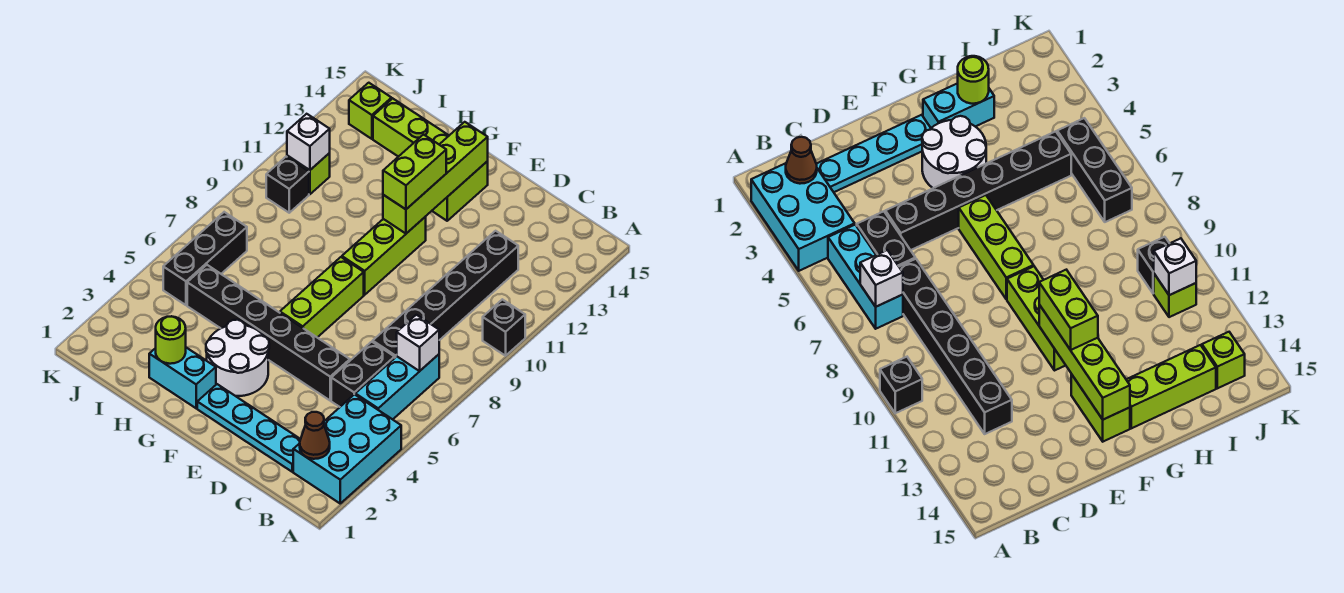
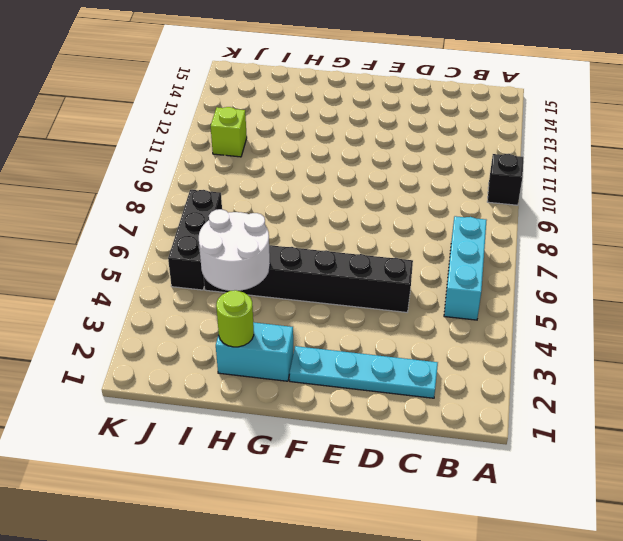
white 2x2 round brick [199,209,270,291] -> white 2x2 round brick moved to [206,320,269,396]
none -> cyan 2x3 brick [293,394,401,503]
none -> black 1x2 brick [331,342,395,407]
none -> black 1x6 brick [373,231,518,357]

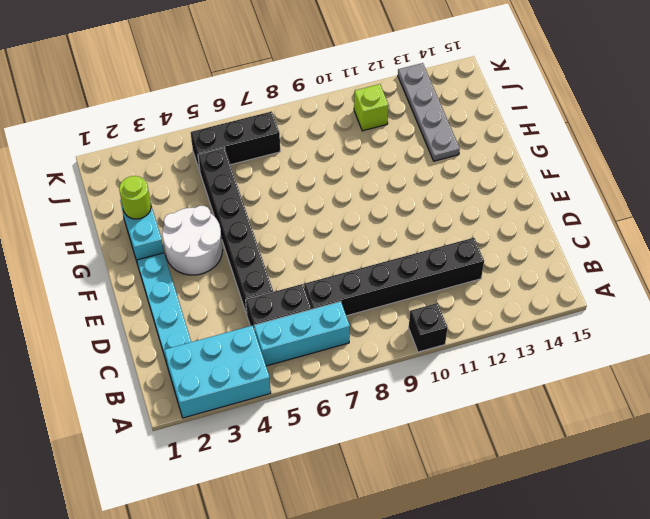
grey 1x4 plate [398,63,460,161] -> none
none -> lime 1x3 brick [280,257,364,337]
none -> lime 1x3 brick [342,217,426,295]
none -> lime 1x2 brick [432,161,488,221]

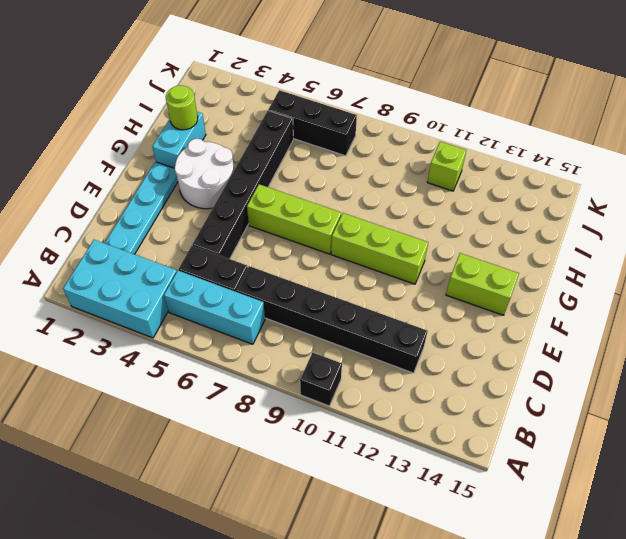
none -> lime 1x3 brick [373,98,449,157]
none -> black 1x1 brick [266,157,309,213]
none -> lime 1x1 brick [349,83,392,139]

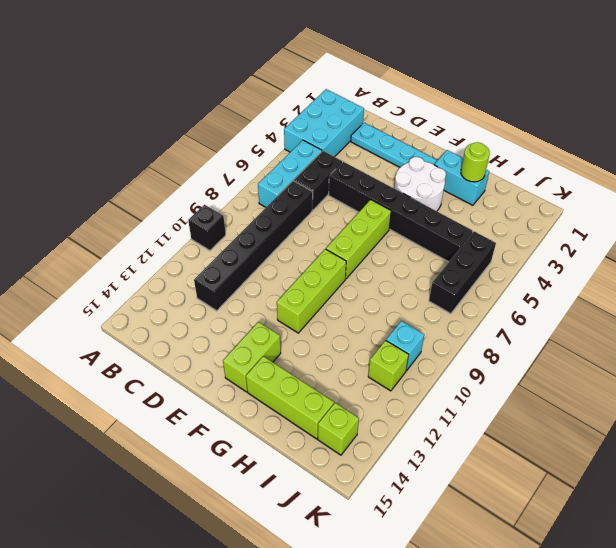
cyan 1x1 brick [386,321,424,371] -> black 1x1 brick [266,157,309,213]
none -> brown 1x1 cone [300,412,330,459]
none -> white 1x1 brick [397,315,439,371]
none -> lime 1x4 brick [383,122,488,233]

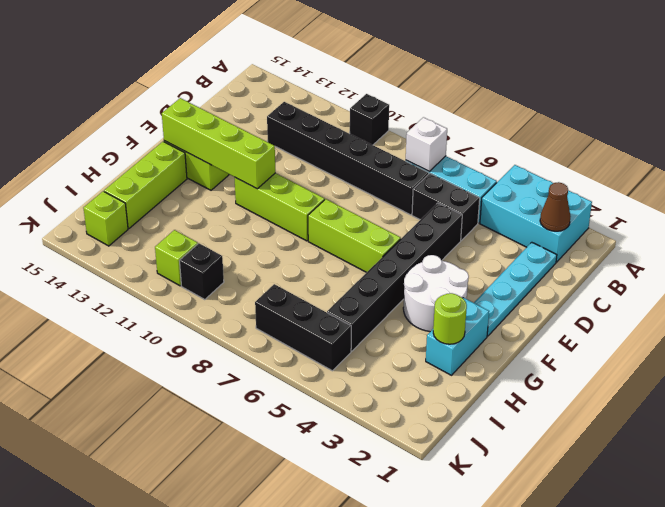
none -> white 1x1 brick [287,114,330,170]
none -> lime 1x2 brick [383,135,446,209]

